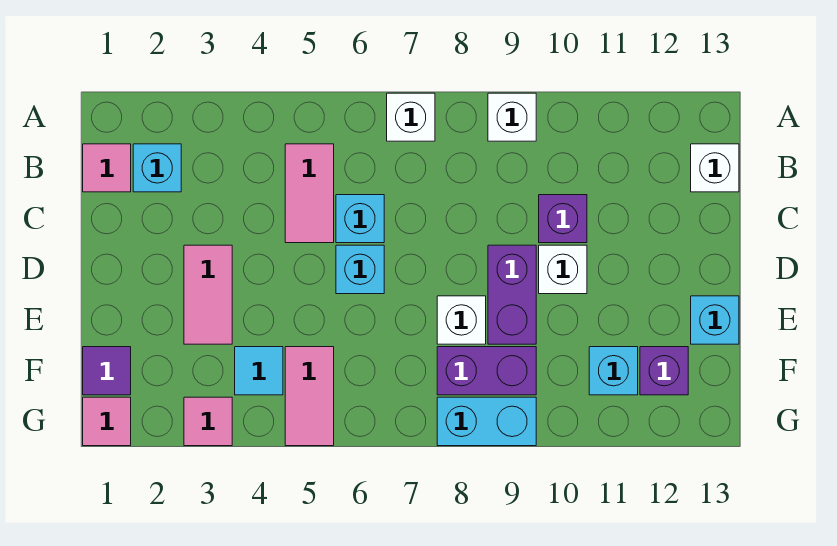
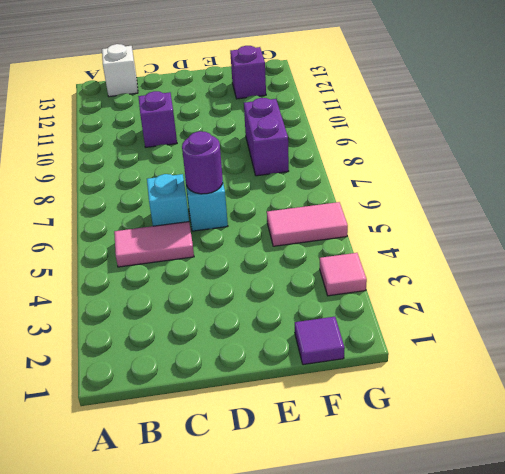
purple 1x1 round brick [182,131,223,194] -> none
none -> white 1x1 brick [387,93,435,141]
none -> white 1x1 brick [488,93,536,141]
none -> pink 1x1 tile [83,144,131,192]

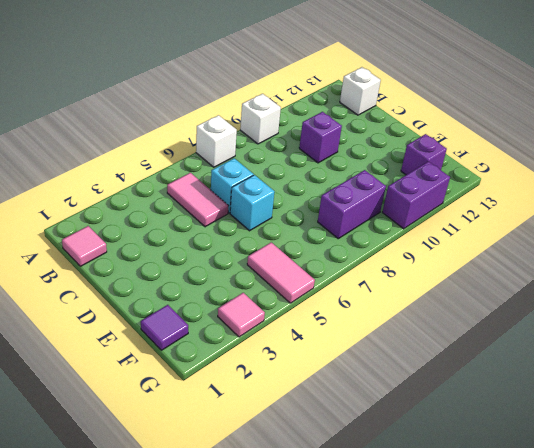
purple 1x2 brick [382,162,450,229] -> purple 1x2 brick turned to [488,245,536,344]
none -> cyan 1x1 brick [133,144,181,192]
none -> pink 1x2 tile [184,245,232,344]
none -> white 1x1 brick [539,245,587,294]

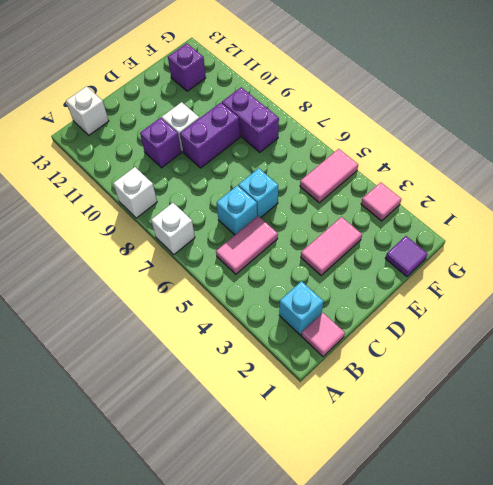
none -> white 1x1 brick [437,296,486,344]
none -> cyan 1x1 brick [691,296,739,344]
none -> cyan 1x1 tile [235,347,283,395]

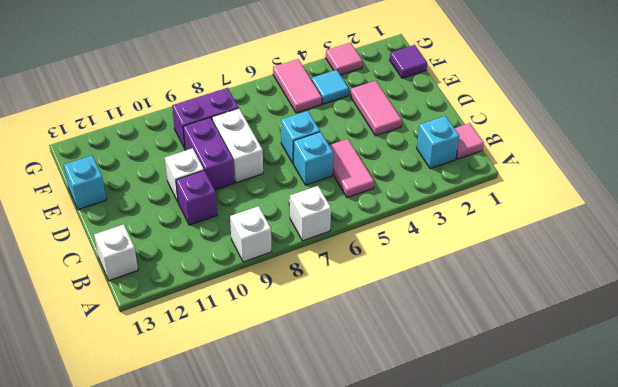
white 1x2 brick [212,108,263,183] -> white 1x1 brick [437,296,486,344]
none -> cyan 1x1 brick [589,347,638,395]
none -> purple 1x1 brick [640,347,688,395]
none -> pink 1x1 tile [83,397,131,446]

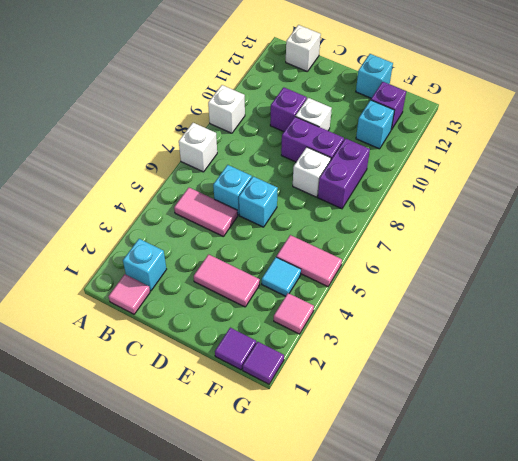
purple 1x1 tile [243,342,284,384] -> pink 1x1 tile [83,397,131,446]
none -> cyan 1x2 brick [437,397,536,446]

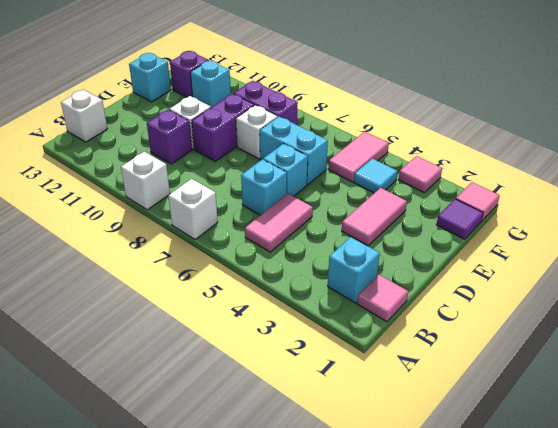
cyan 1x2 brick [260,117,328,185] -> cyan 1x2 brick moved to [437,397,536,446]

